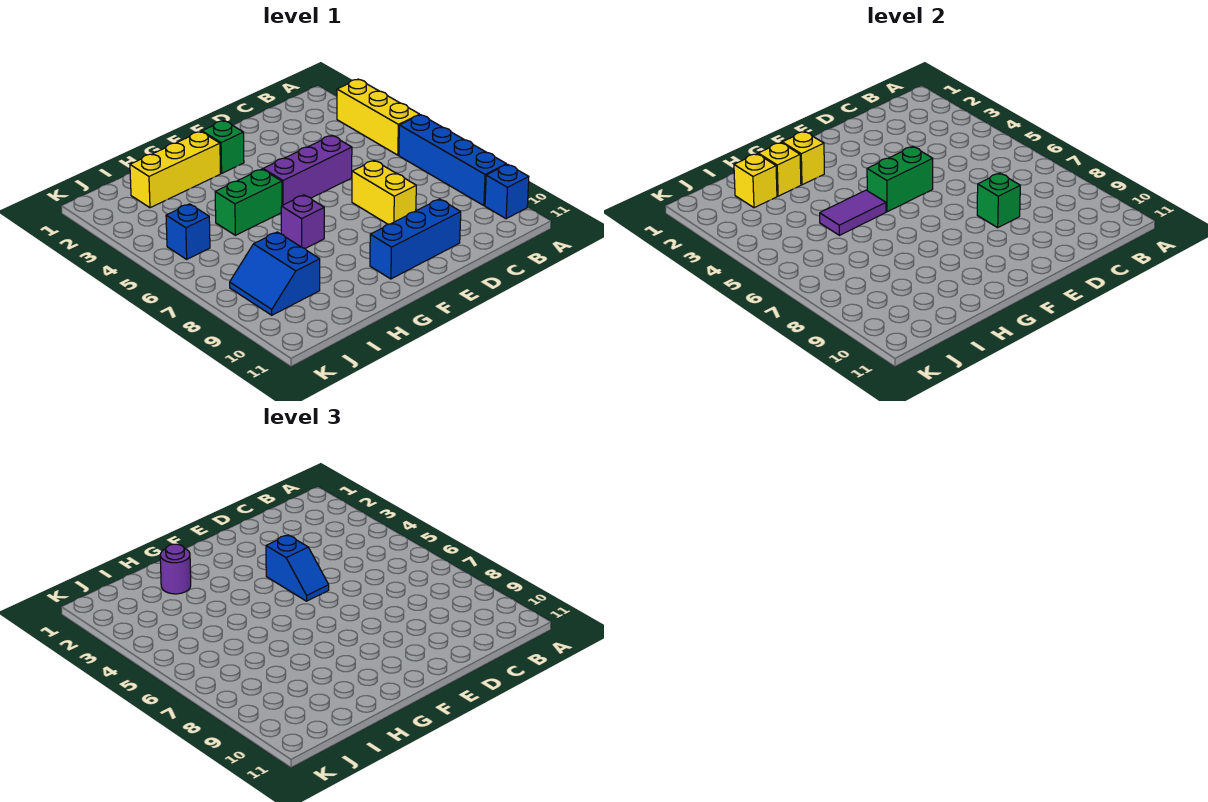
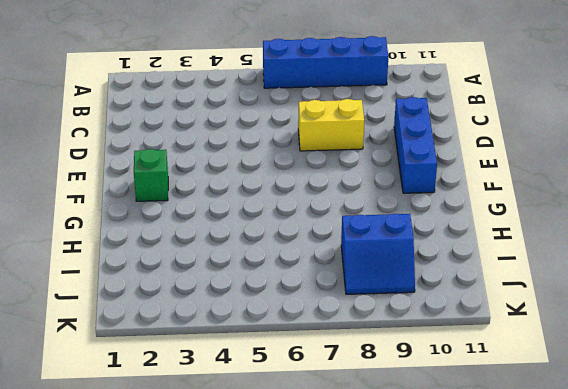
none -> yellow 1x3 brick [337,79,420,155]
none -> blue 1x1 brick [485,164,529,219]
none -> purple 1x3 brick [263,135,352,205]

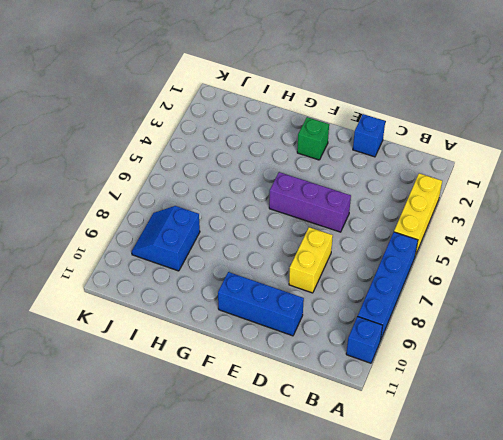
blue 1x1 brick [353,114,385,157] -> blue 1x1 brick moved to [166,204,210,259]
none -> yellow 1x3 brick [130,132,220,208]
none -> green 1x2 brick [215,169,282,235]
none -> purple 1x1 brick [281,195,324,248]

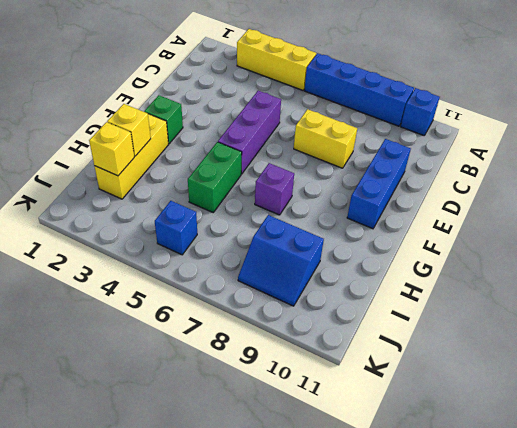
none -> green 1x1 brick [977,173,1020,228]
none -> green 1x2 brick [867,147,933,212]
none -> yellow 1x1 brick [782,132,824,185]

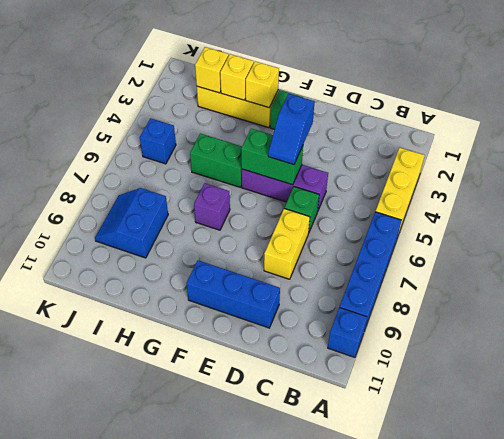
green 1x1 brick [284,187,319,232] -> green 1x1 brick moved to [977,173,1020,228]
none -> purple 1x2 tile [820,190,886,235]
none -> purple 1x1 round brick [160,544,191,594]

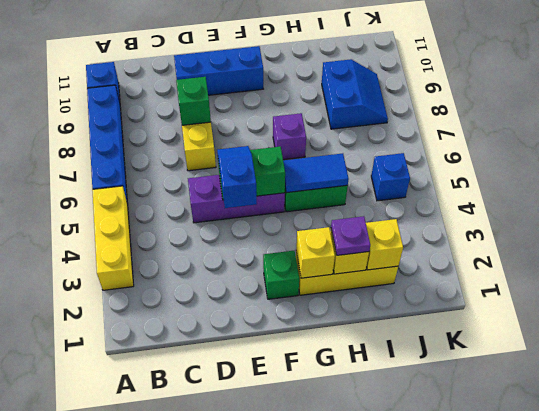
blue 1x2 tile [283,153,349,193] -> purple 1x2 tile [820,190,886,235]
purple 1x1 plate [331,216,370,255] -> purple 1x1 round brick [160,544,191,594]

